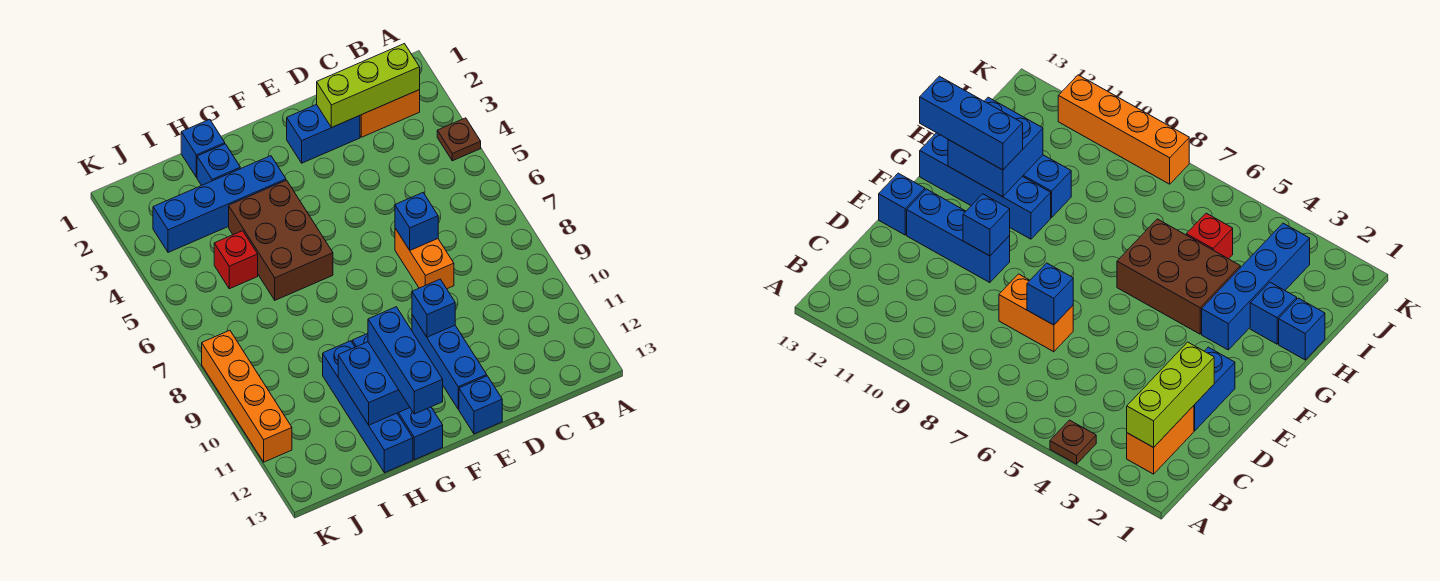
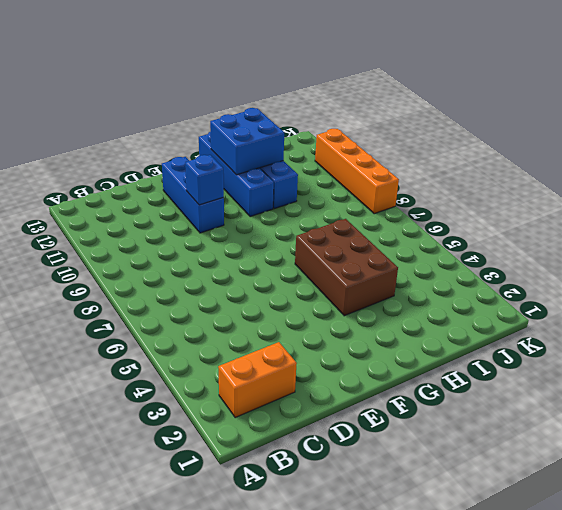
none -> brown 1x1 plate [437,118,481,161]
none -> blue 1x2 brick [287,104,360,163]
none -> orange 1x2 brick [395,228,454,289]

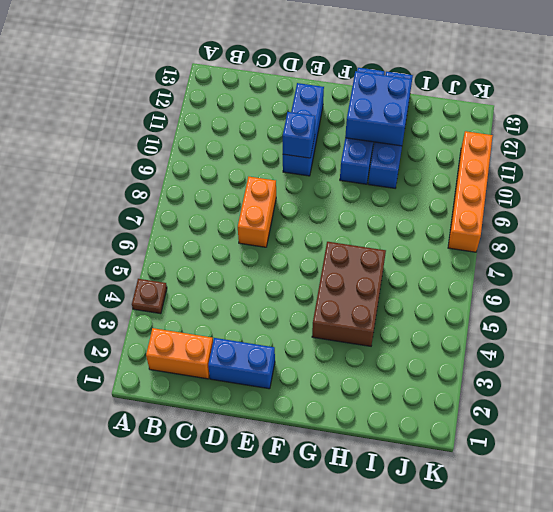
none -> blue 1x1 brick [459,376,502,434]
none -> blue 1x4 brick [153,156,286,252]
none -> blue 1x1 brick [181,119,225,177]

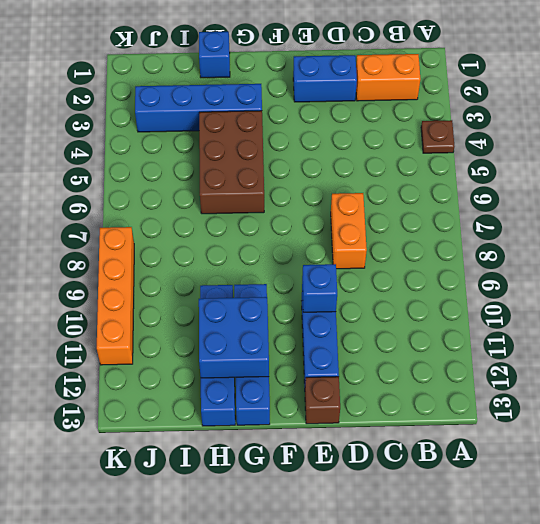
brown 1x1 brick [305,377,340,424] -> blue 1x1 brick [459,376,502,434]
none -> blue 1x1 brick [197,144,240,185]
none -> red 1x1 brick [214,231,258,289]
none -> lime 1x3 brick [317,44,420,127]

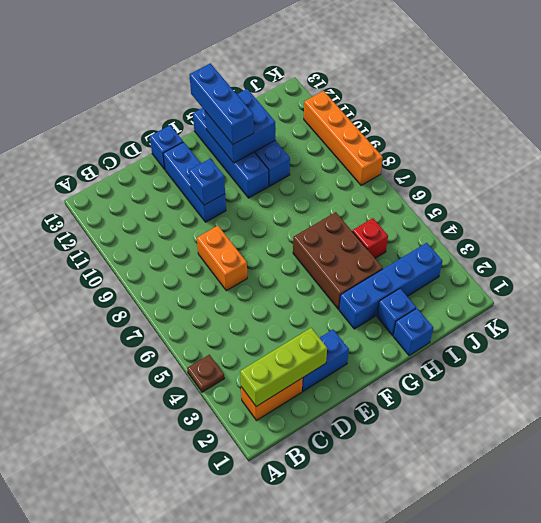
none -> blue 1x1 brick [395,193,438,250]

